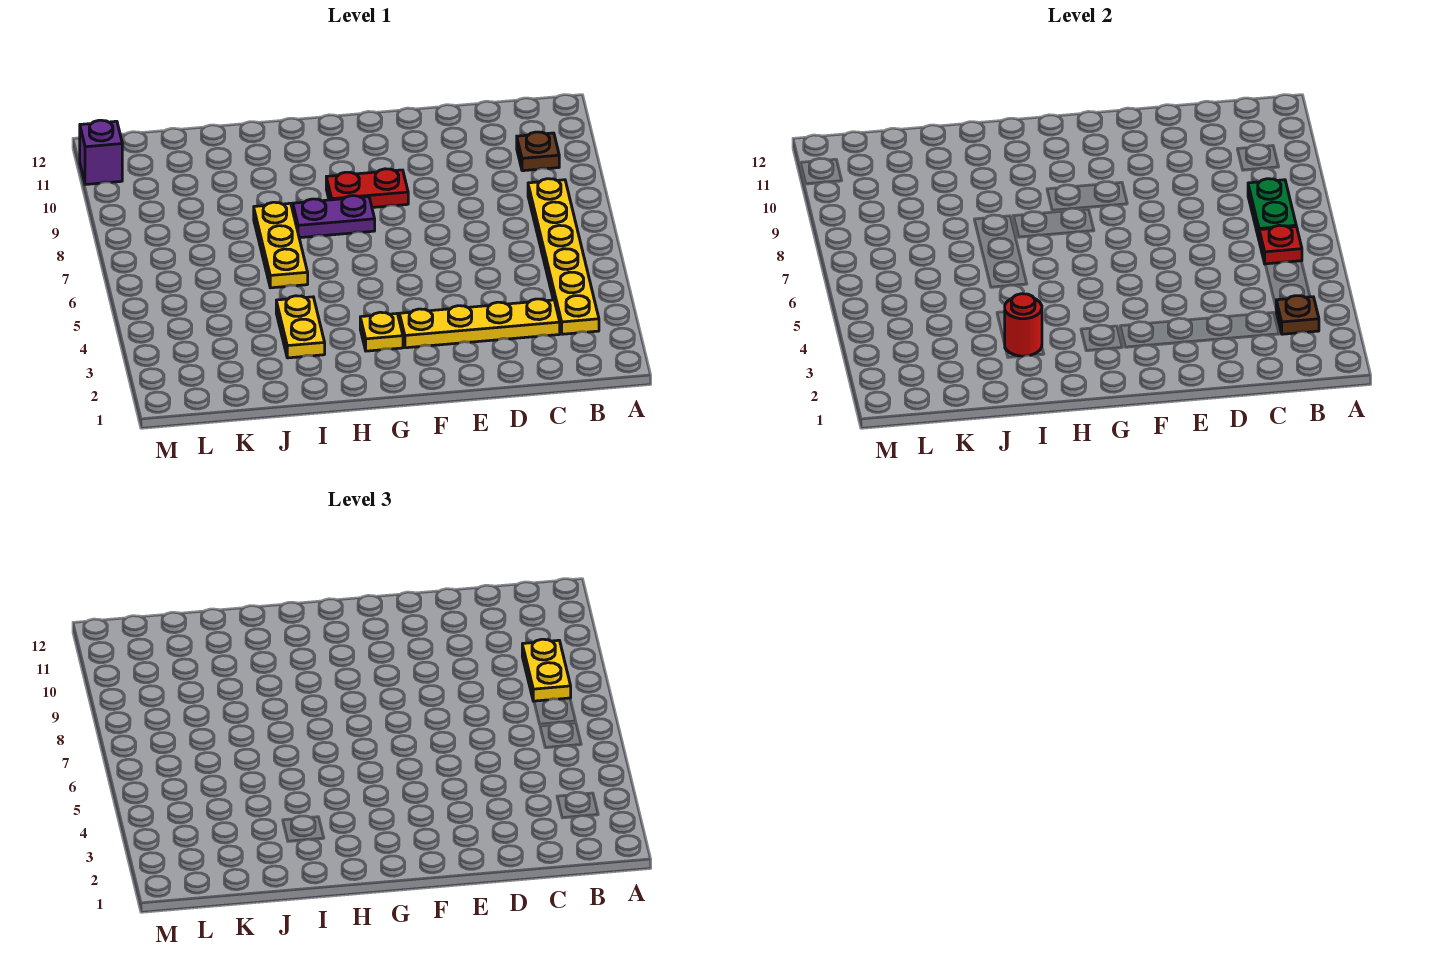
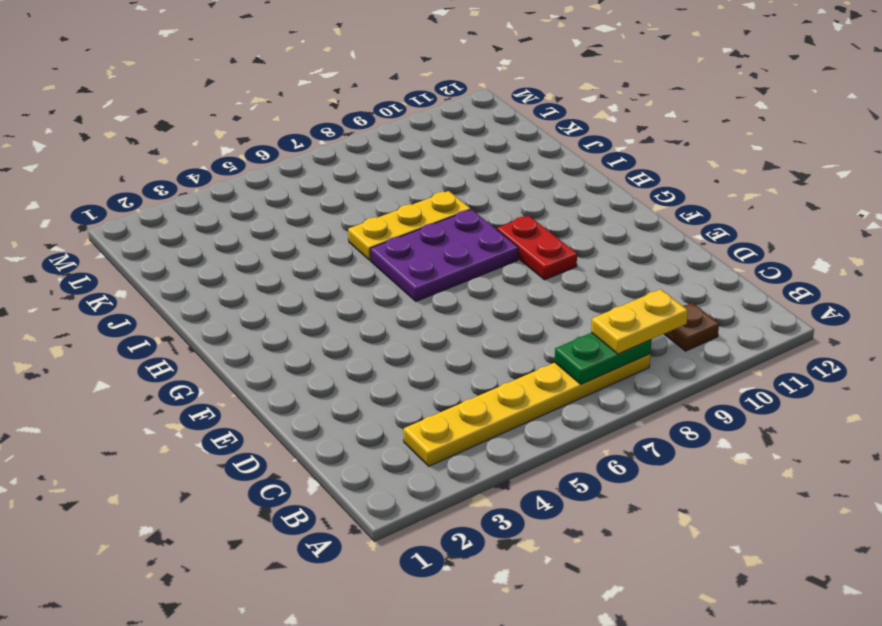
purple 2x3 plate [370,209,518,301] -> purple 1x2 plate [293,196,375,238]
none -> yellow 1x4 plate [399,299,560,348]
none -> yellow 1x1 plate [360,312,403,351]
none -> yellow 1x2 plate [276,296,325,358]

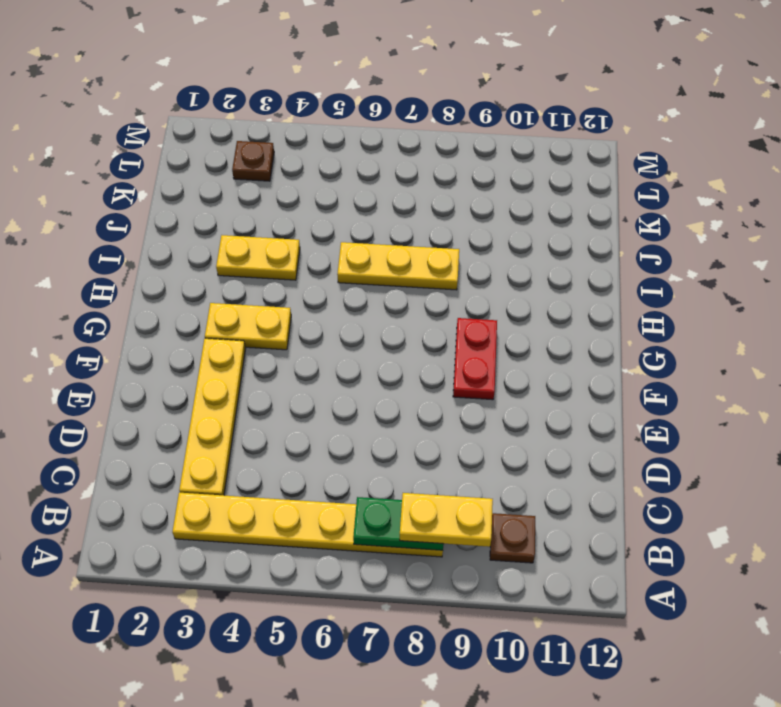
yellow 1x2 plate [205,303,291,350] -> yellow 1x1 plate [360,312,403,351]
brown 1x1 plate [232,141,274,181] -> brown 1x1 plate moved to [1276,296,1319,334]
none -> purple 1x2 plate [293,196,375,238]
none -> purple 1x1 brick [80,120,122,185]
none -> red 1x1 plate [1259,225,1302,264]

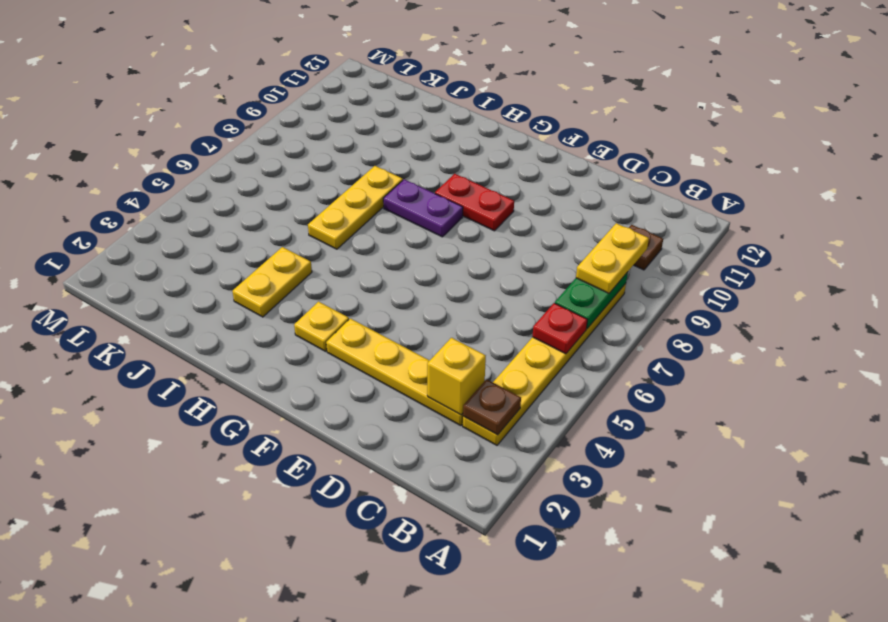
yellow 1x1 brick [427,338,486,415] -> none
none -> purple 1x1 brick [80,120,122,185]
none -> red 1x1 round brick [1004,294,1042,356]

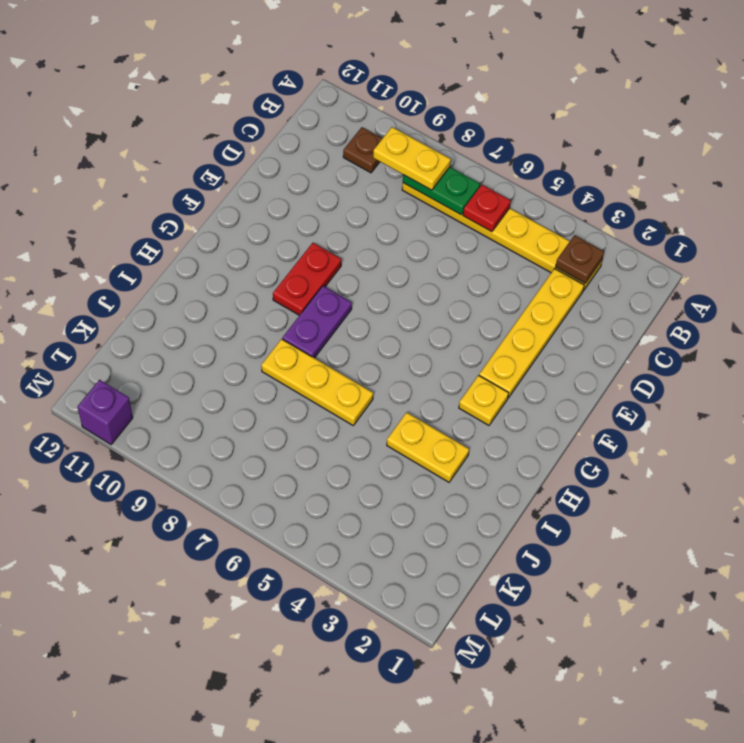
none -> red 1x1 round brick [1004,294,1042,356]

